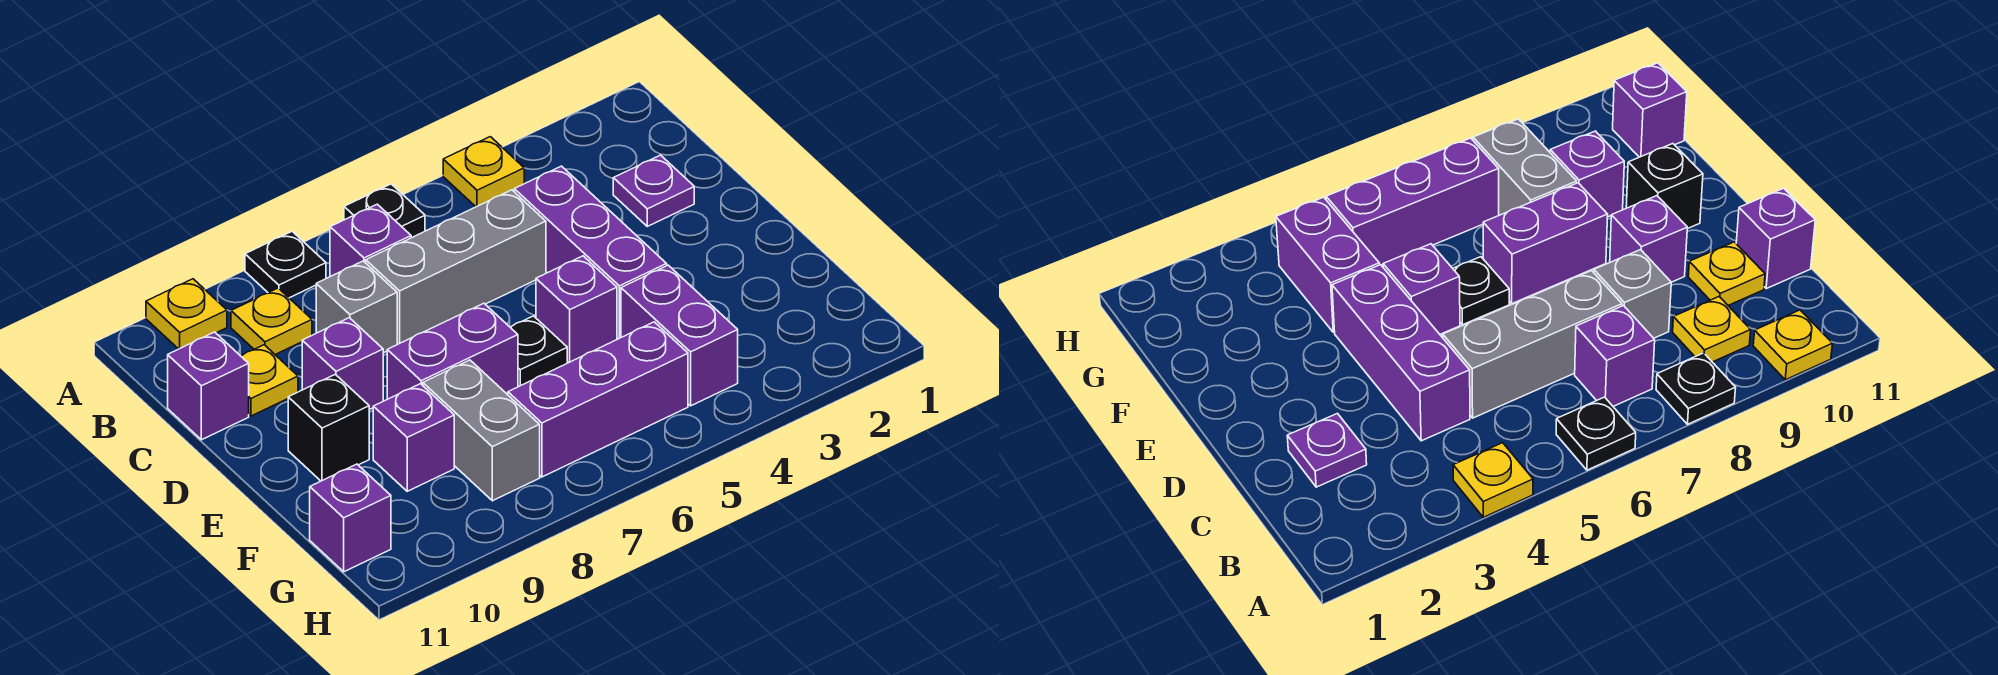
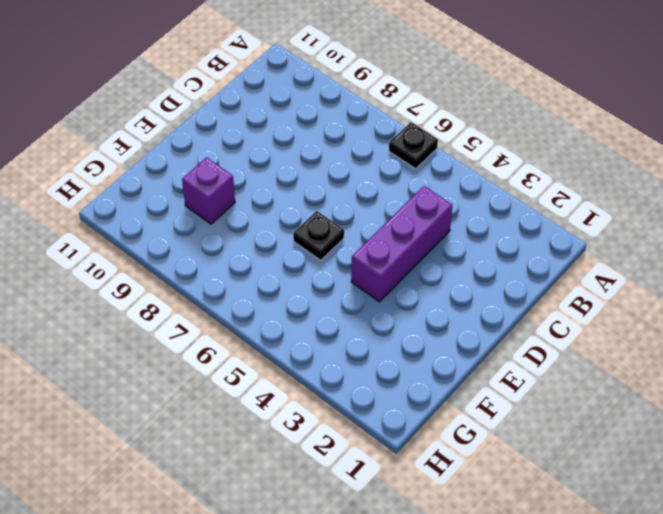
none -> yellow 1x1 plate [443,137,524,207]
none -> black 1x1 plate [245,232,326,298]
none -> yellow 1x1 plate [146,279,227,349]

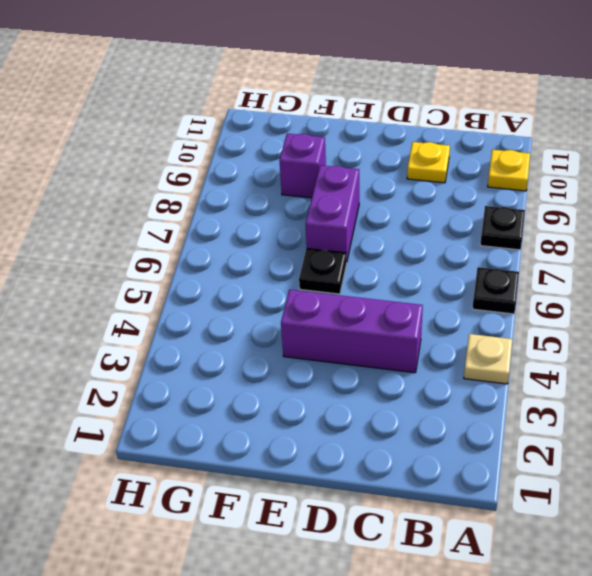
tan 1x1 plate [464,334,513,384] -> yellow 1x1 plate [443,137,524,207]
none -> purple 1x1 brick [330,204,411,277]
none -> yellow 1x1 plate [231,288,312,355]
none -> purple 1x1 plate [613,155,694,226]

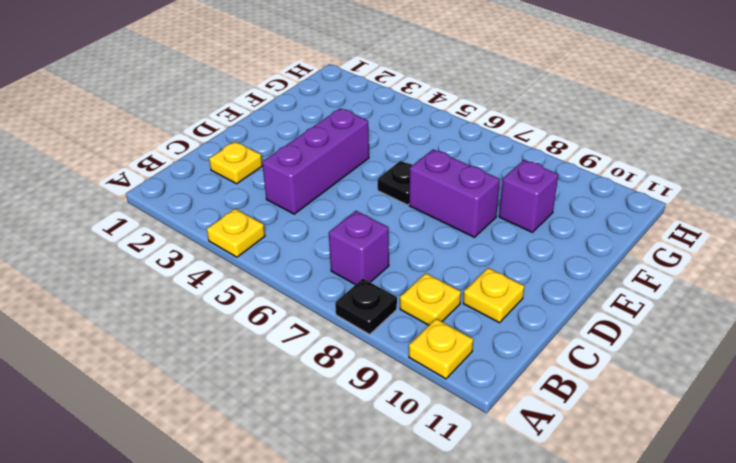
yellow 1x1 plate [209,142,262,184] -> purple 1x1 plate [613,155,694,226]
none -> black 1x1 plate [344,184,425,238]
none -> grey 1x3 brick [366,190,546,344]
none -> grey 1x1 brick [316,261,397,353]

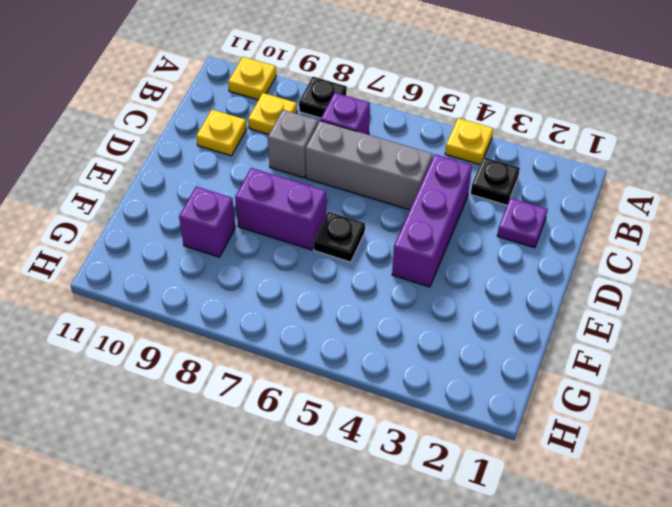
black 1x1 plate [471,157,520,205] -> black 1x1 plate moved to [344,184,425,238]
none -> purple 1x1 brick [168,332,249,440]
none -> purple 1x1 brick [302,318,383,410]
none -> purple 1x1 brick [536,256,617,363]

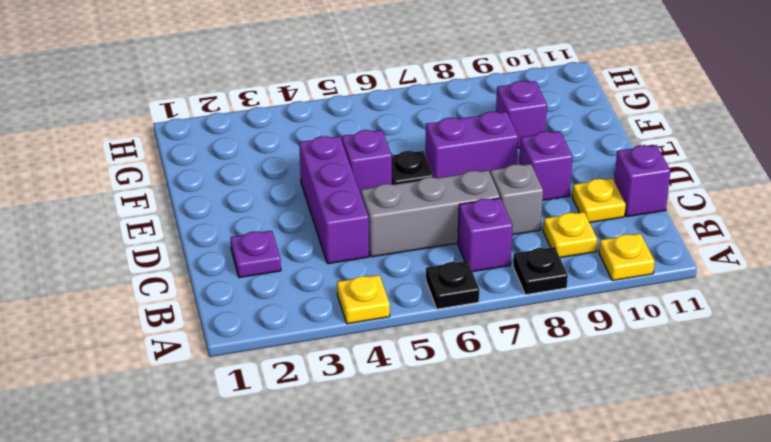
none -> black 1x1 brick [288,374,369,481]
none -> purple 1x2 brick [621,265,738,406]
none -> grey 1x2 brick [423,360,540,501]

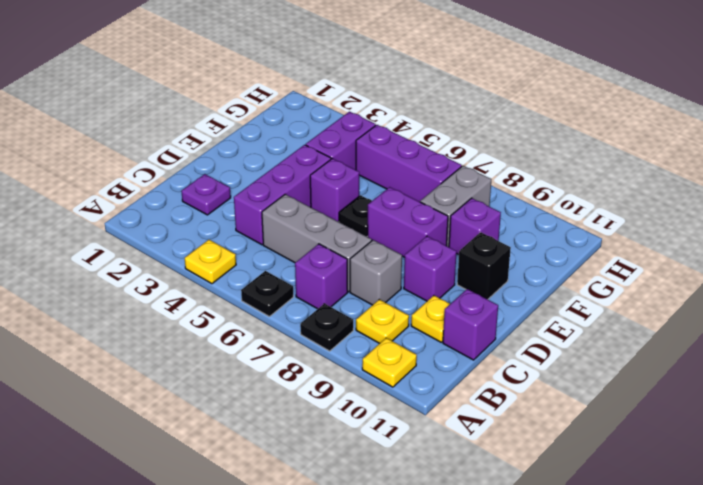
none -> purple 1x1 brick [310,464,391,572]

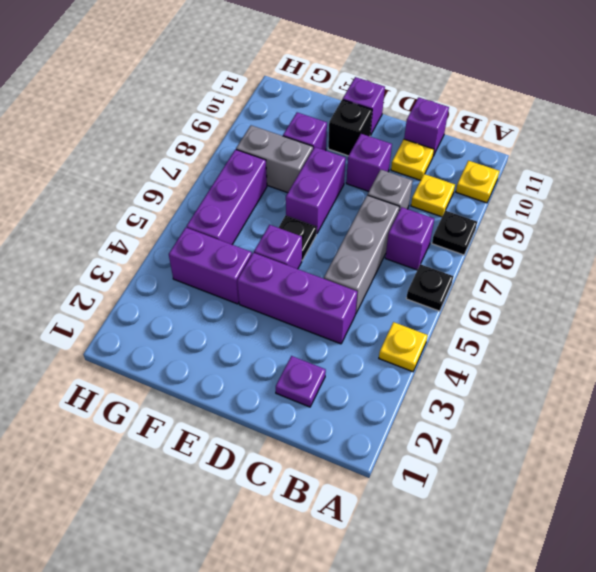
purple 1x1 brick [343,77,385,135] -> purple 1x1 brick moved to [310,464,391,572]

